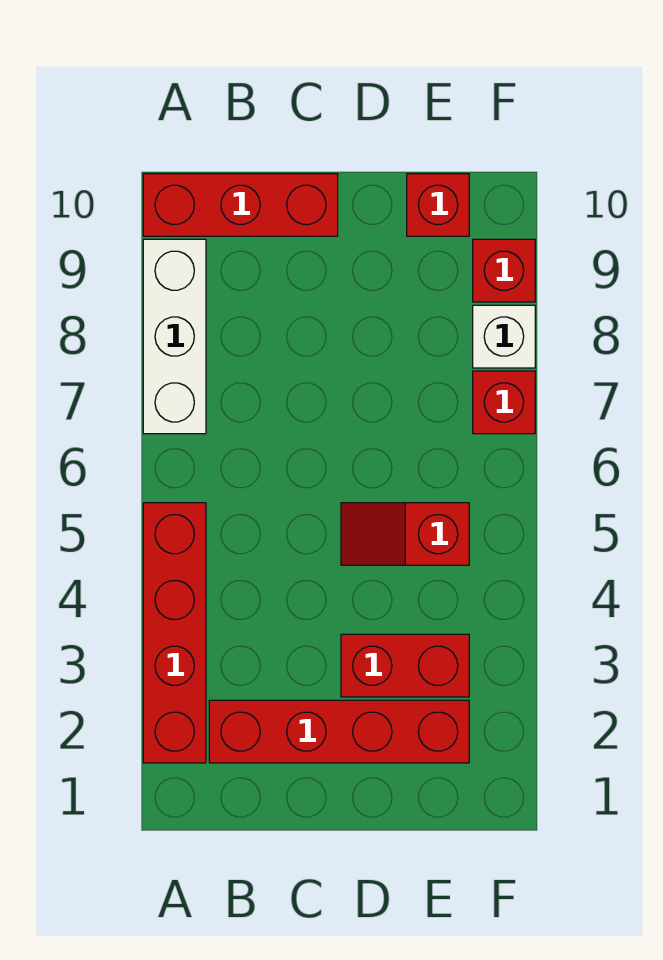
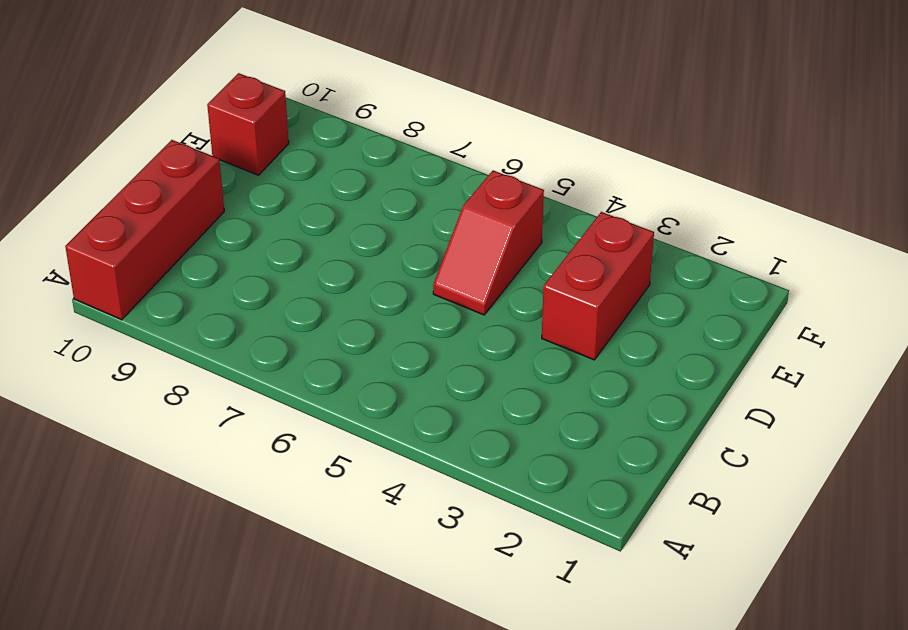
none -> red 1x4 brick [143,503,206,763]
none -> white 1x3 brick [143,239,206,434]

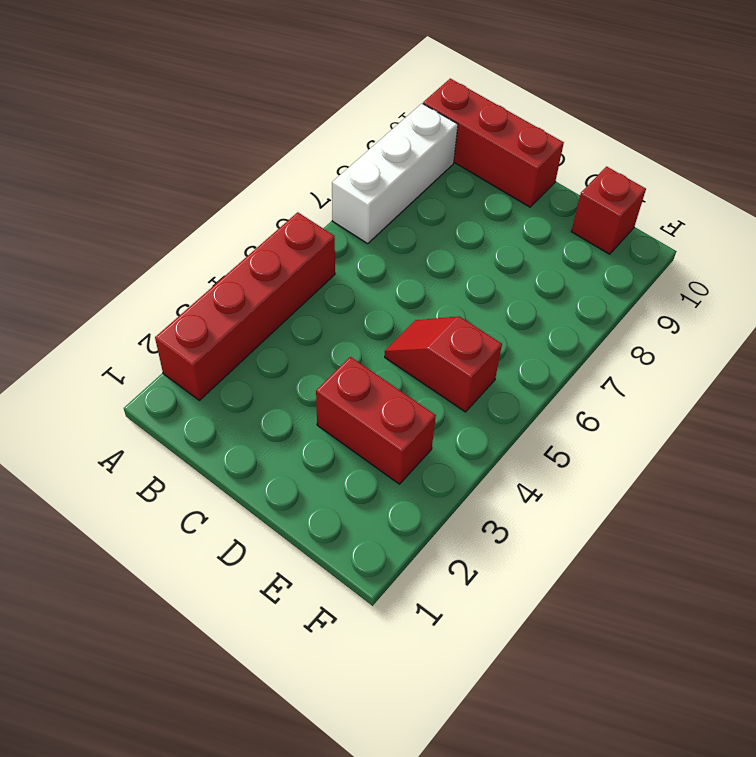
none -> red 1x4 brick [209,700,469,763]
none -> red 1x1 brick [473,371,535,434]

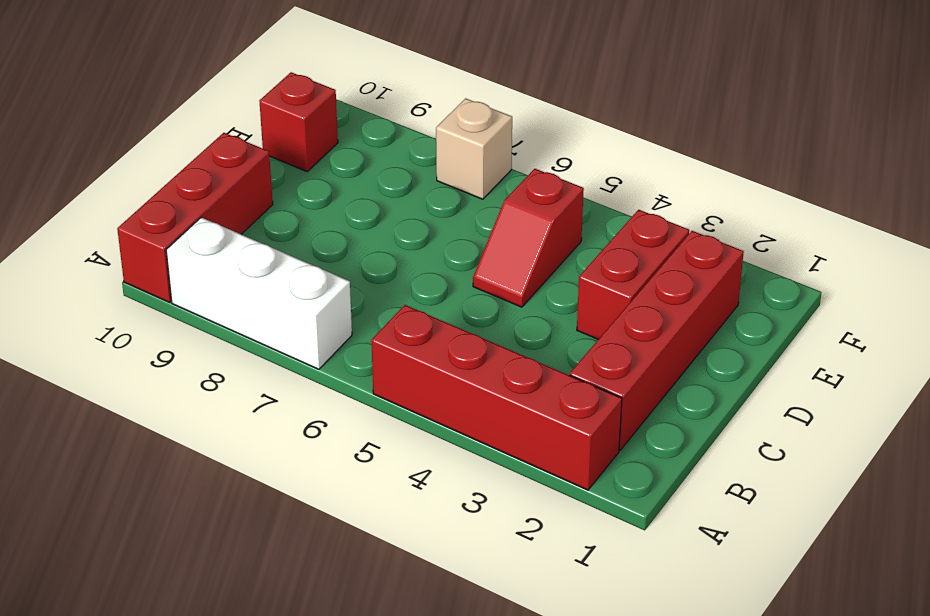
tan 1x1 brick [436,98,512,199] -> red 1x1 brick [473,371,535,434]
none -> white 1x1 brick [473,305,535,368]
none -> red 1x1 brick [473,239,535,302]

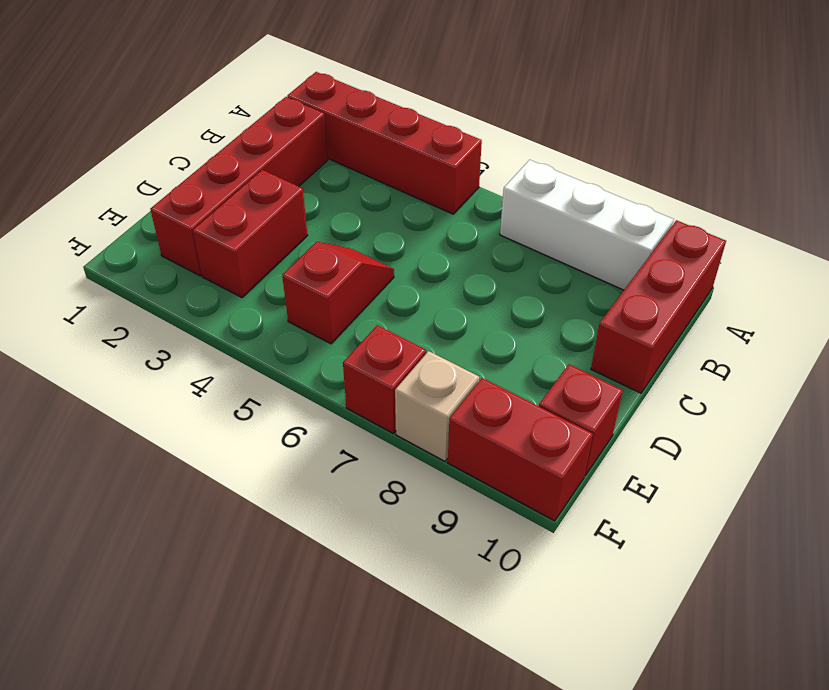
tan 1x1 brick [395,351,479,461] -> white 1x1 brick [473,305,535,368]
red 1x2 brick [448,378,593,521] -> red 1x1 brick [473,239,535,302]

